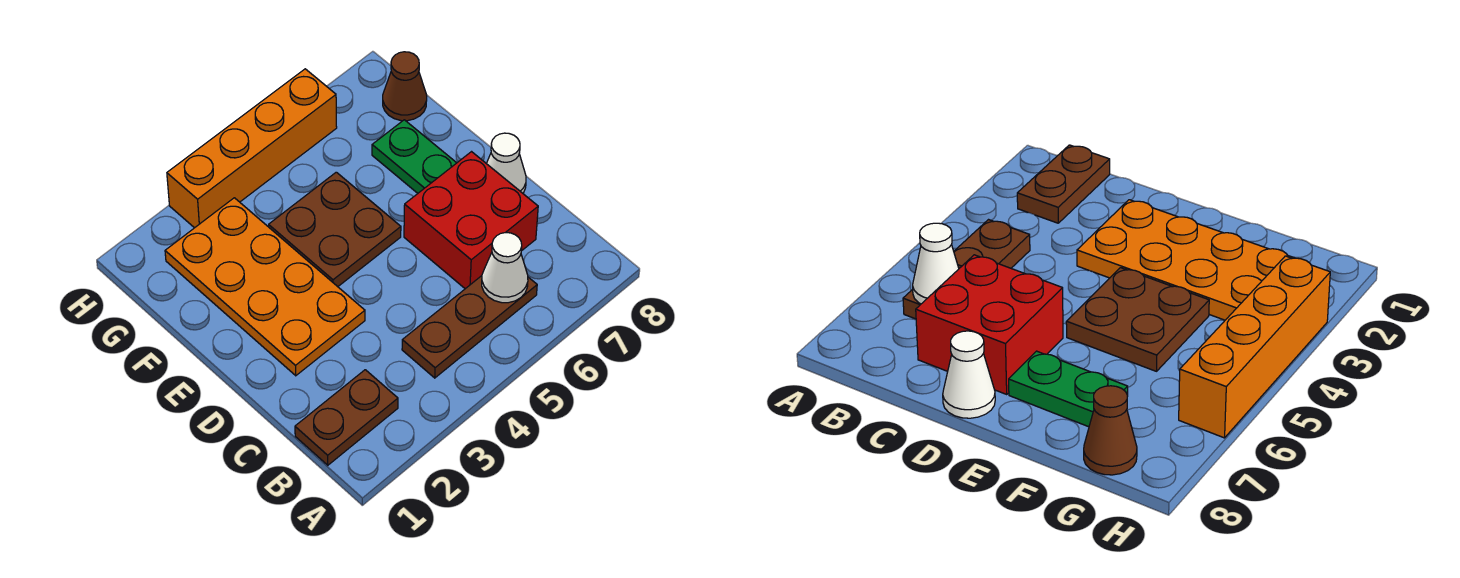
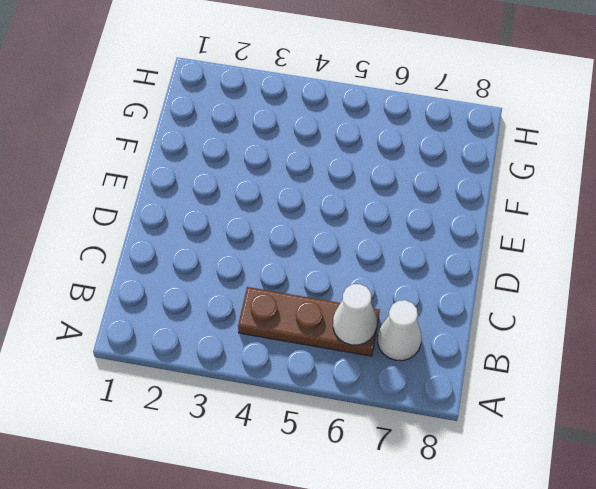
white 1x1 cone [378,300,422,361] -> white 1x1 cone moved to [486,133,526,193]
none -> brown 1x2 plate [295,370,398,465]
none -> red 2x2 brick [404,152,538,289]

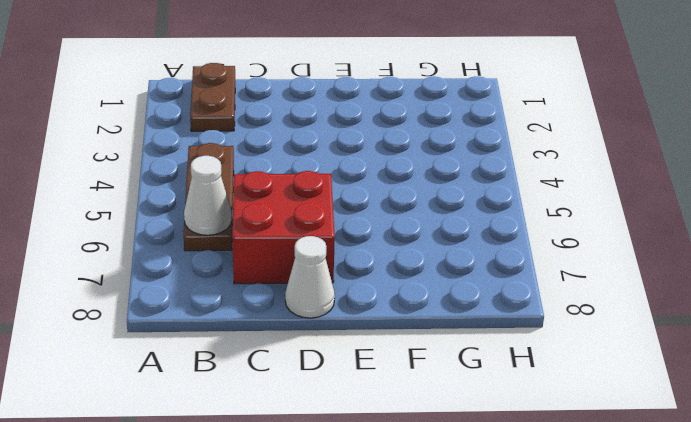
none -> orange 2x4 plate [165,198,365,376]
none -> brown 2x2 plate [269,172,401,287]

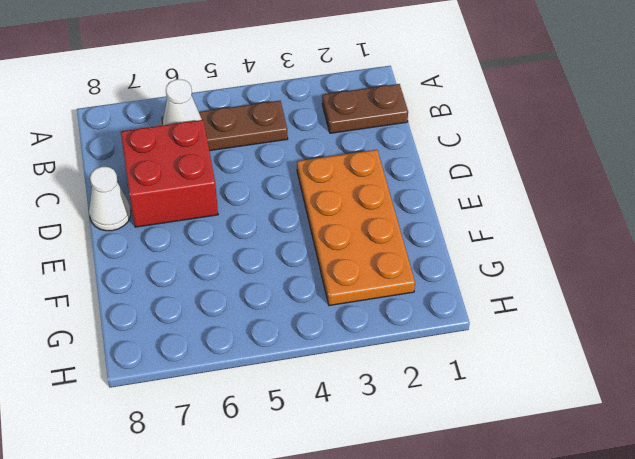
none -> brown 2x2 plate [269,172,401,287]
none -> green 1x2 plate [372,120,456,193]

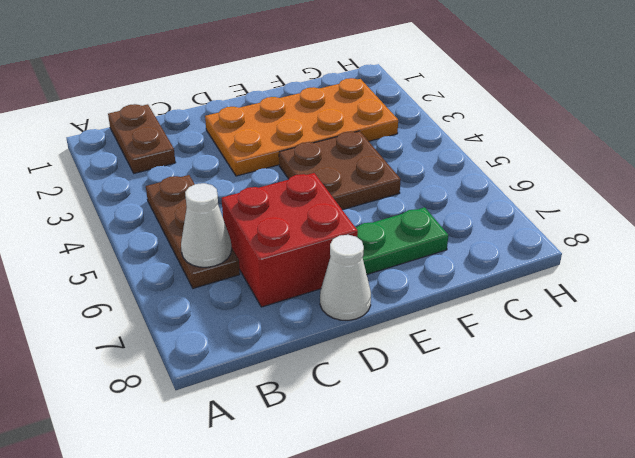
none -> brown 1x1 cone [383,52,427,121]
none -> orange 1x4 brick [167,69,337,228]

